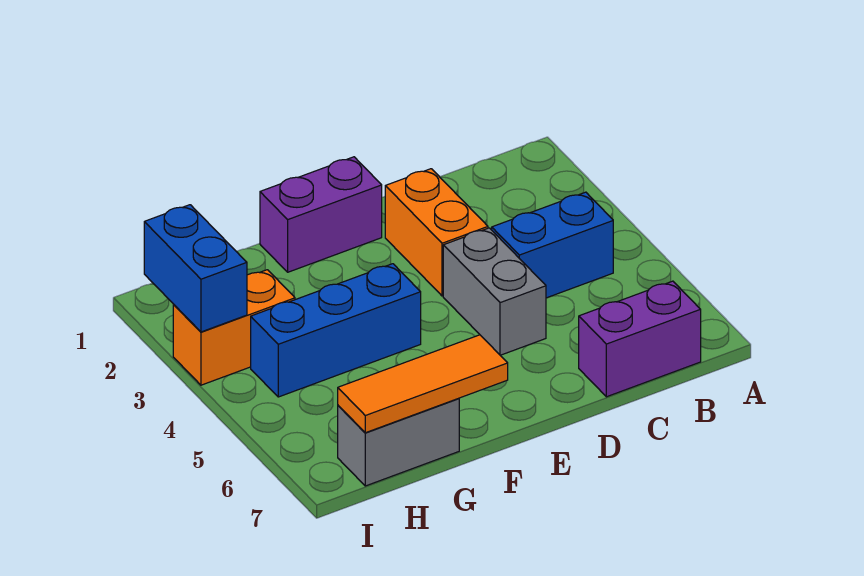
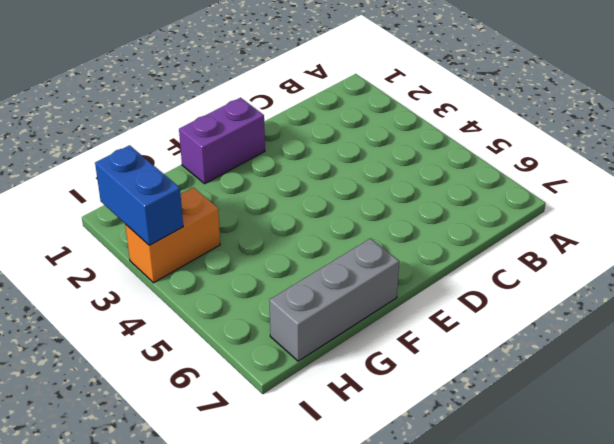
grey 1x3 brick [269,239,399,361] -> grey 1x2 brick [338,398,459,486]
none -> blue 1x2 brick [492,192,613,298]
none -> purple 1x2 brick [579,281,701,397]

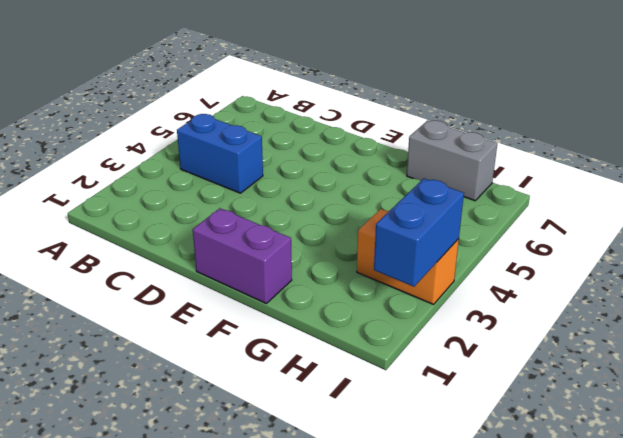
none -> purple 1x2 brick [579,281,701,397]
none -> orange 1x2 brick [385,169,488,296]

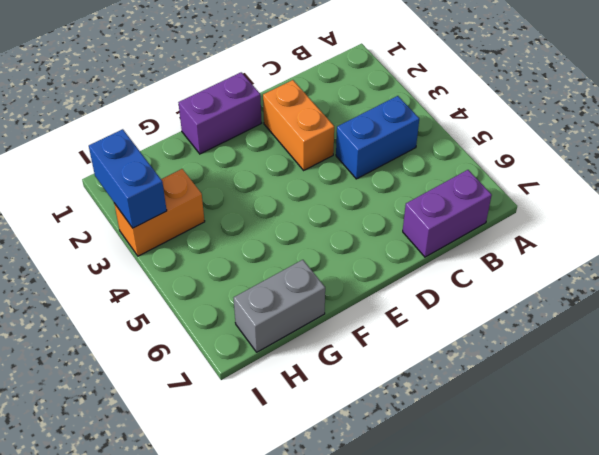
none -> grey 1x2 brick [443,228,546,355]
none -> blue 1x3 brick [251,264,421,397]

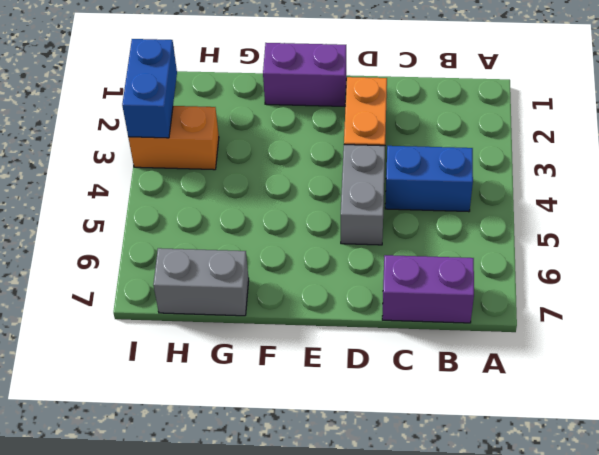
none -> blue 1x3 brick [251,264,421,397]
none -> orange 1x3 tile [338,335,508,433]

